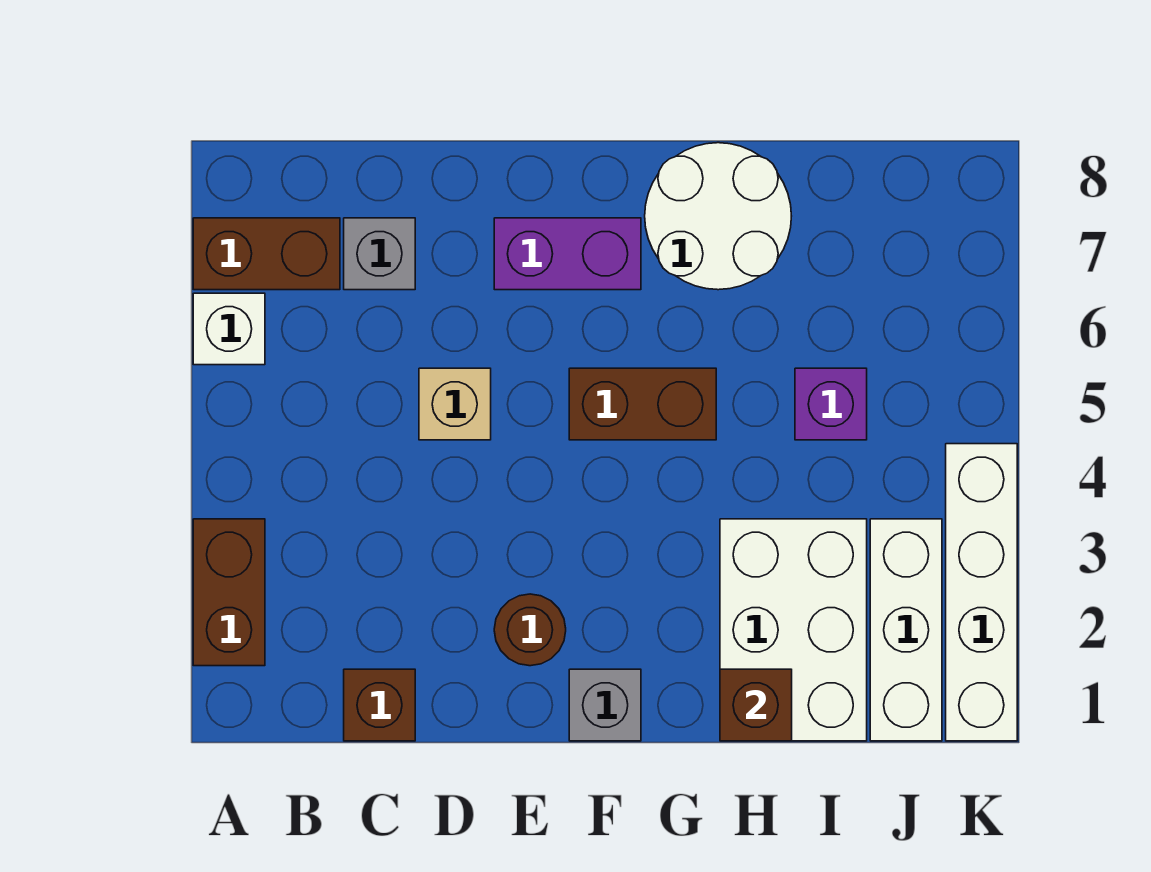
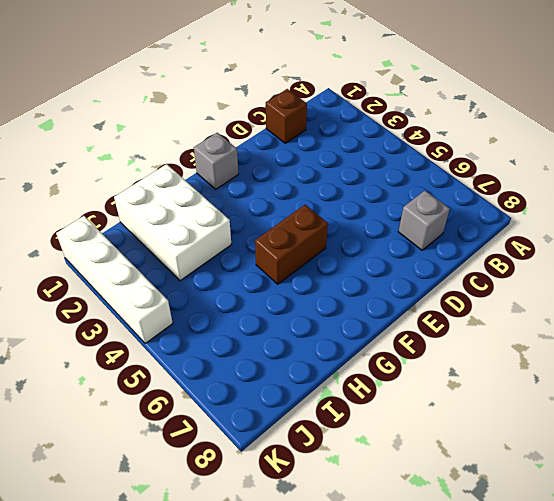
none -> brown 1x2 brick [193,519,265,666]
none -> white 1x1 brick [193,293,265,365]
none -> brown 1x2 brick [193,218,340,290]

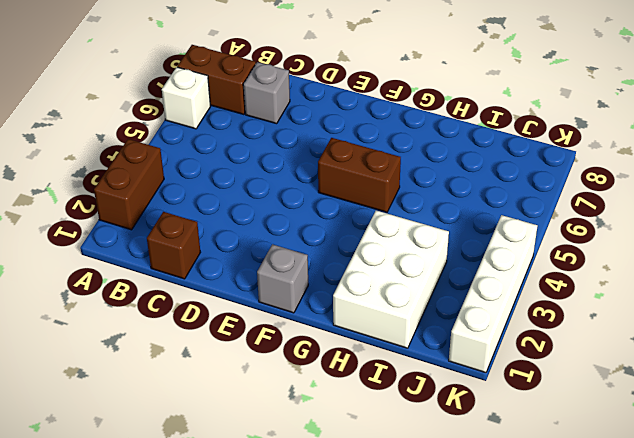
none -> tan 1x1 brick [419,368,491,440]
none -> brown 1x1 round brick [494,594,566,666]
none -> purple 1x2 brick [494,218,641,290]

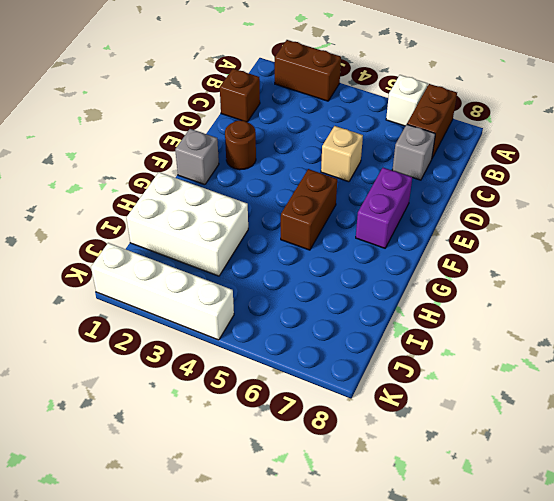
none -> white 2x2 round brick [645,143,791,290]
none -> purple 1x1 brick [795,368,867,440]
none -> white 1x3 brick [870,519,942,741]

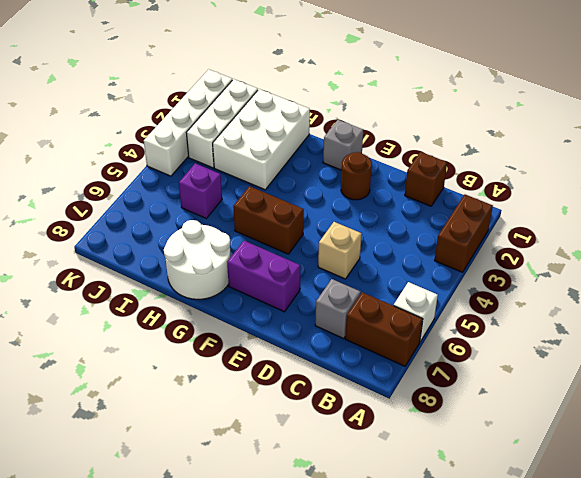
none -> brown 1x1 brick [720,669,792,741]

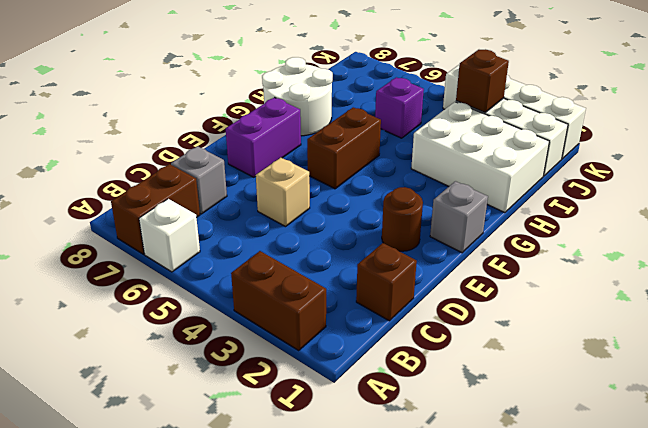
brown 1x1 brick [456,49,509,113] -> brown 1x1 brick moved to [720,669,792,741]

